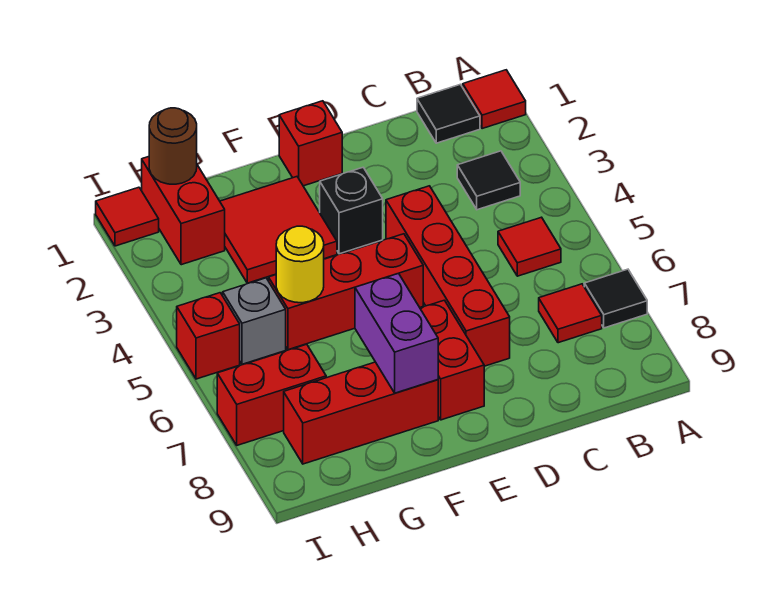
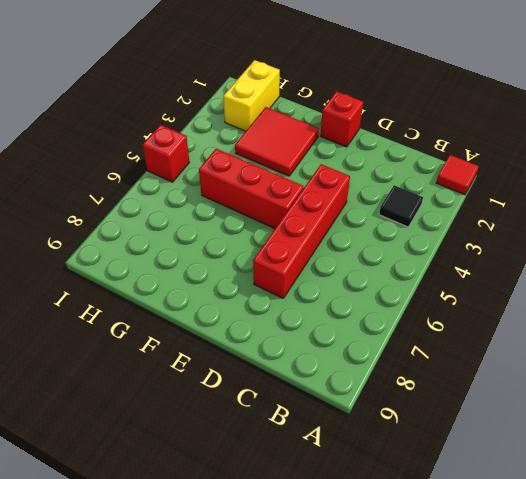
yellow 1x2 brick [223,60,280,131] -> red 1x2 brick [142,157,225,265]
none -> black 1x1 tile [584,269,647,328]
none -> black 1x1 tile [417,84,480,143]
none -> red 1x1 tile [498,217,561,276]

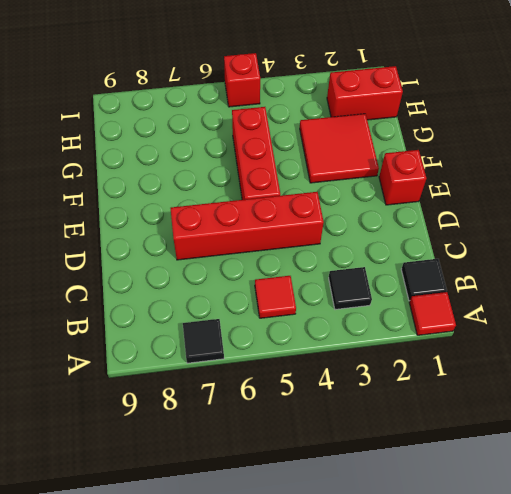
none -> red 1x1 tile [539,284,602,343]
none -> black 1x1 brick [320,168,383,254]
none -> red 1x2 brick [420,300,484,420]

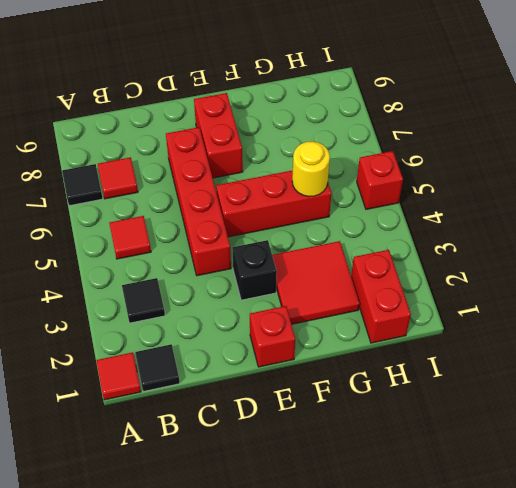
none -> red 1x3 brick [284,362,438,464]
none -> grey 1x1 brick [223,278,286,364]
none -> red 1x2 brick [217,344,326,445]

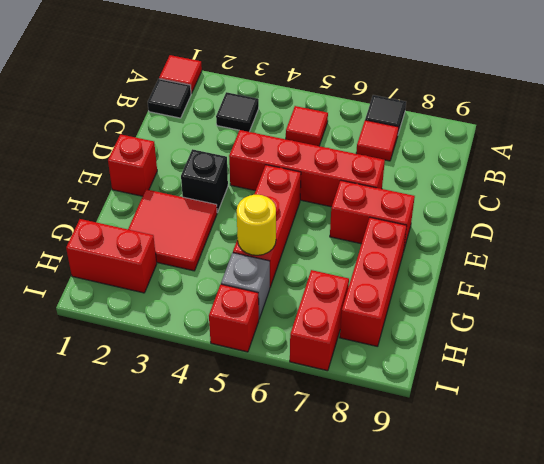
none -> red 1x1 tile [96,187,159,246]
none -> purple 1x2 brick [355,273,438,393]
none -> brown 1x1 round brick [149,108,197,184]

